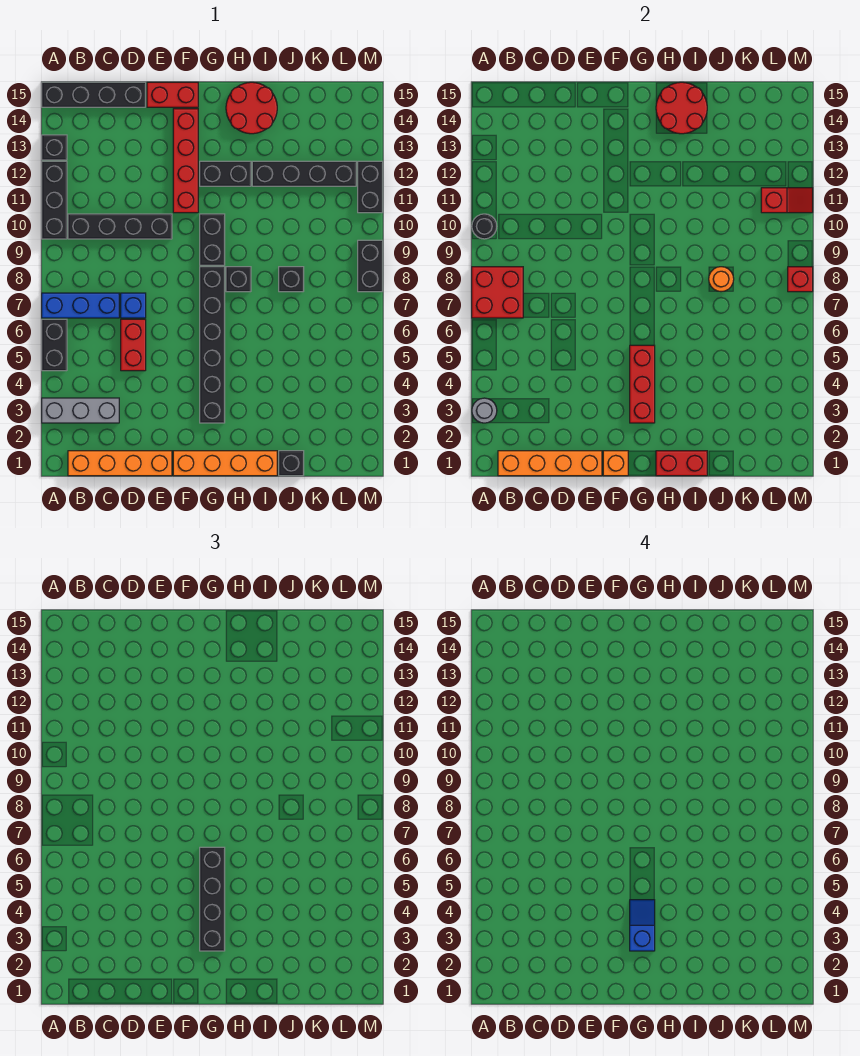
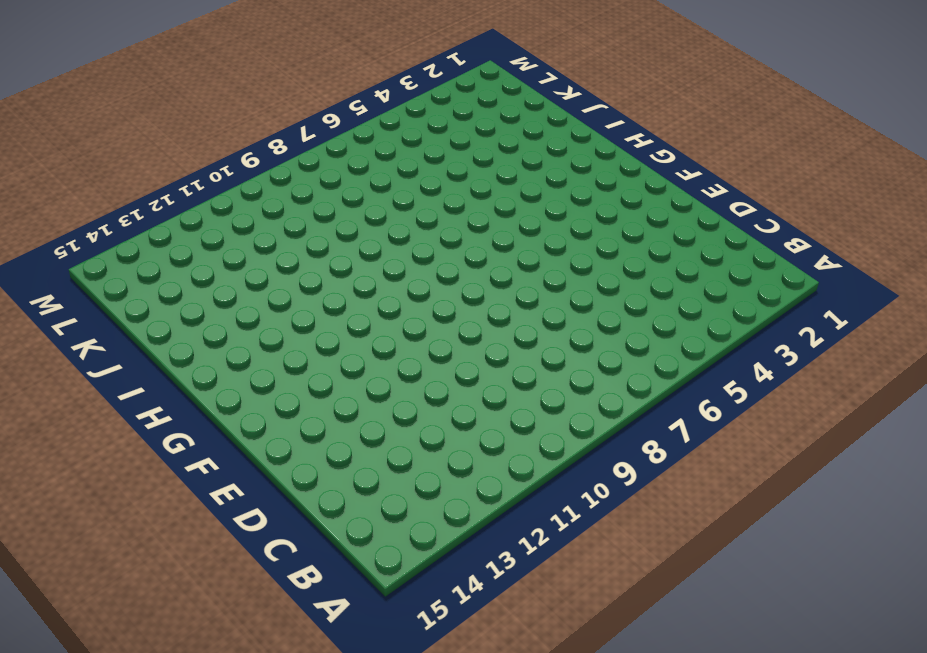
none -> grey 1x3 brick [42,398,119,423]
none -> black 1x2 brick [42,319,67,371]
none -> blue 1x3 brick [42,293,119,318]
none -> black 1x3 brick [42,161,67,239]

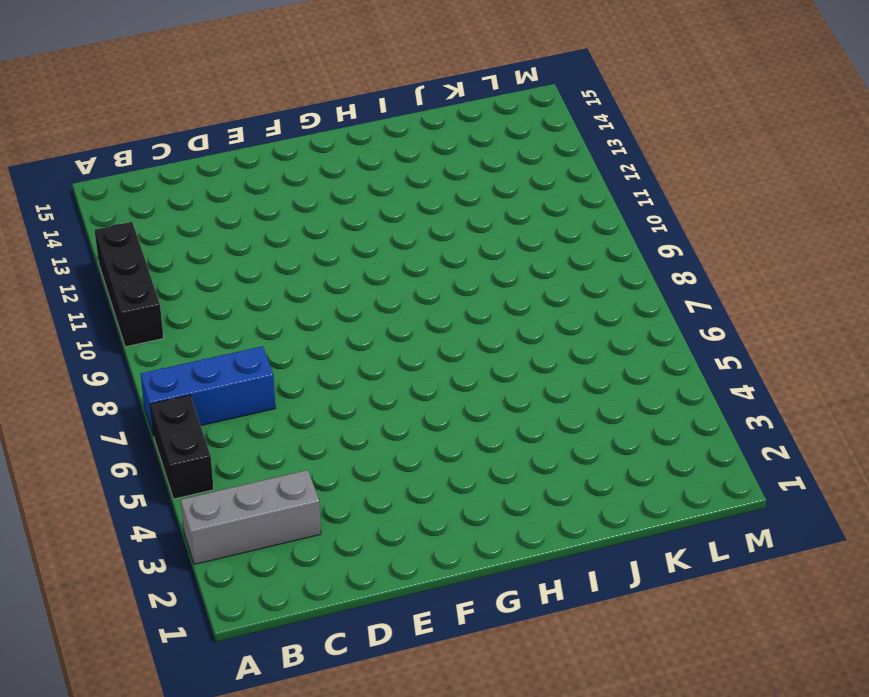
none -> black 1x1 brick [42,135,67,160]
none -> black 1x4 brick [42,82,146,107]
none -> orange 1x4 brick [68,451,172,476]
none -> black 1x4 brick [68,214,172,239]

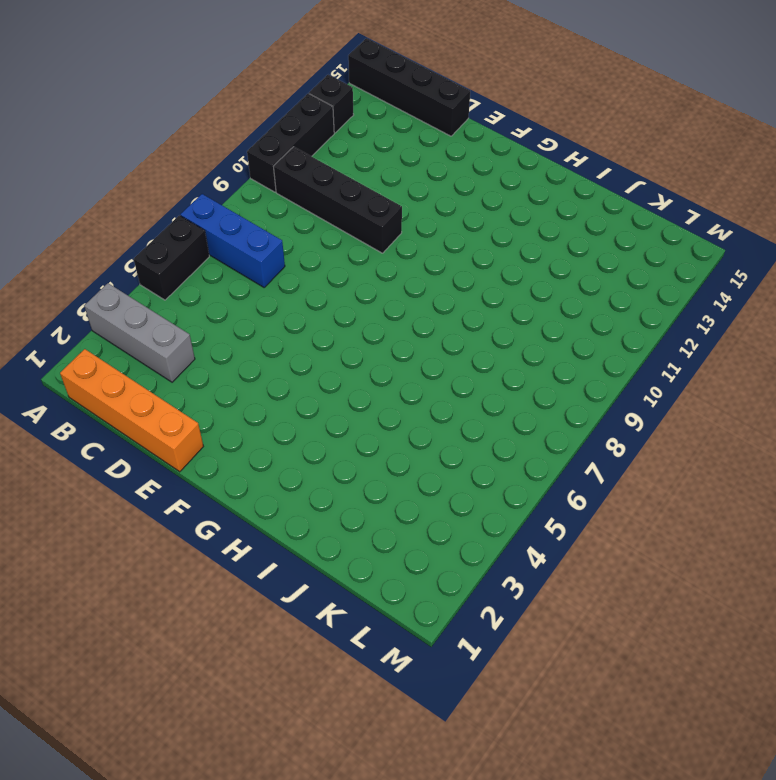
none -> red 1x2 brick [121,319,146,371]
none -> blue 1x1 brick [121,293,146,318]
none -> red 1x2 brick [147,82,198,107]
none -> orange 1x4 brick [173,451,277,476]

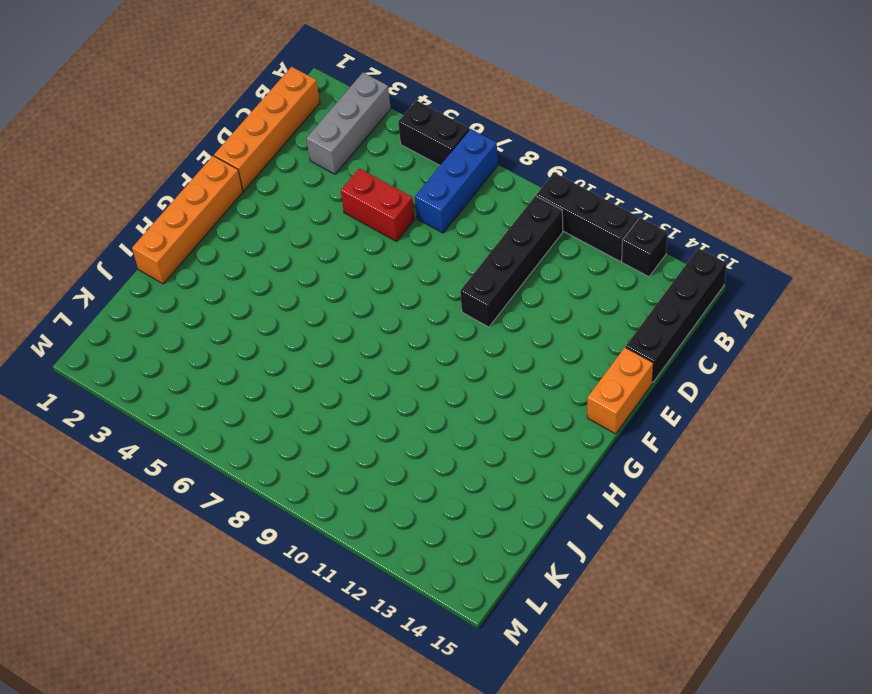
orange 1x2 brick [587,347,653,434] -> red 1x2 brick [147,82,198,107]
none -> blue 1x1 brick [121,293,146,318]
none -> red 1x4 brick [173,109,198,213]
none -> black 1x6 brick [200,267,225,423]
none -> black 1x2 brick [200,214,225,265]

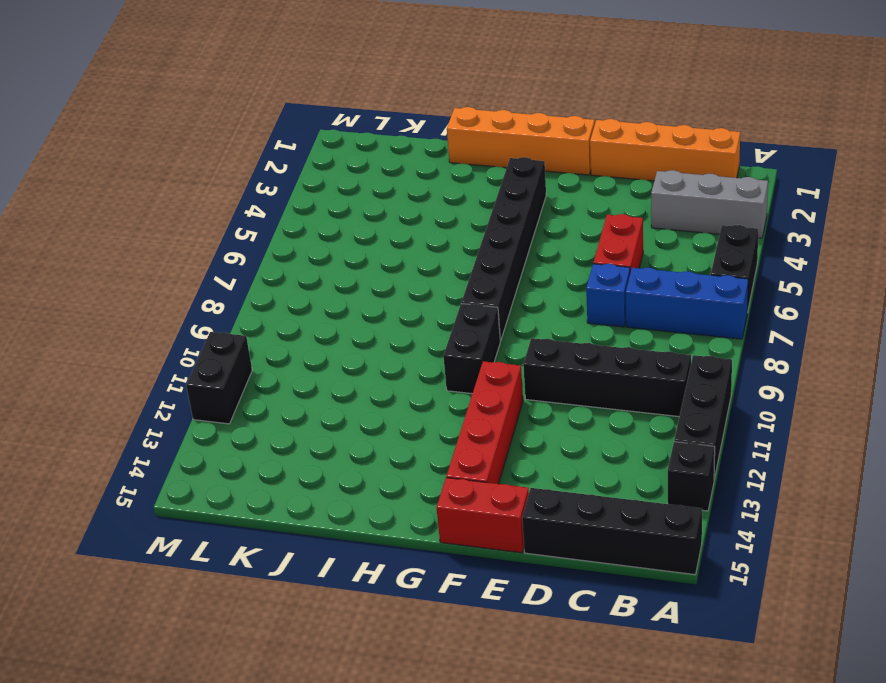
none -> black 1x2 brick [200,161,251,186]
none -> black 1x1 brick [226,267,251,292]
none -> red 2x2 round brick [226,82,277,134]
none -> black 1x4 brick [252,161,356,186]

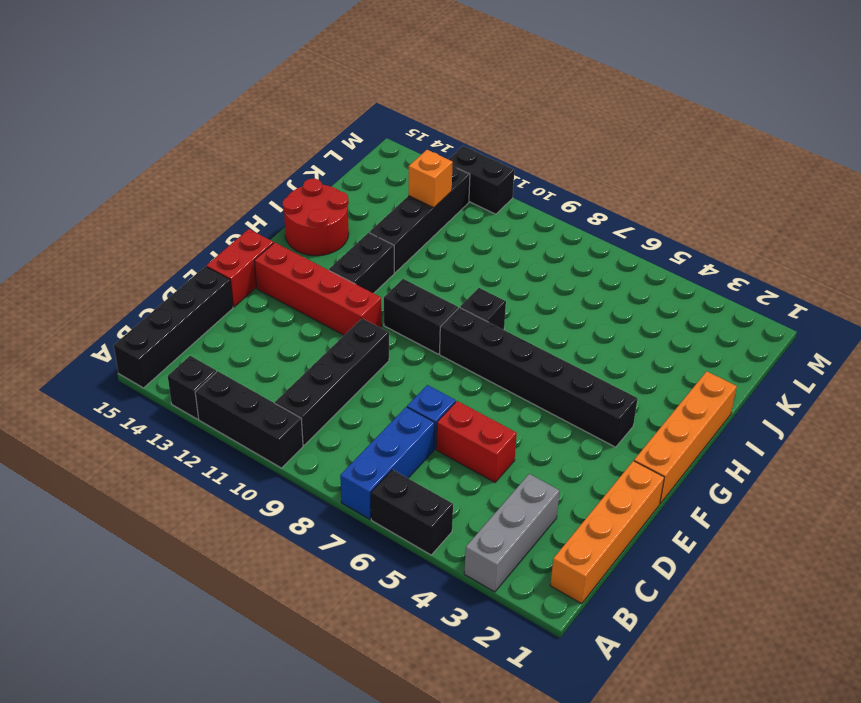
orange 1x1 brick [408,150,453,208] -> orange 1x1 brick moved to [603,451,628,476]
none -> black 1x1 brick [279,451,304,476]
none -> black 1x1 brick [279,267,304,292]
none -> black 1x2 brick [358,240,383,292]
none -> grey 1x1 round brick [472,398,497,423]

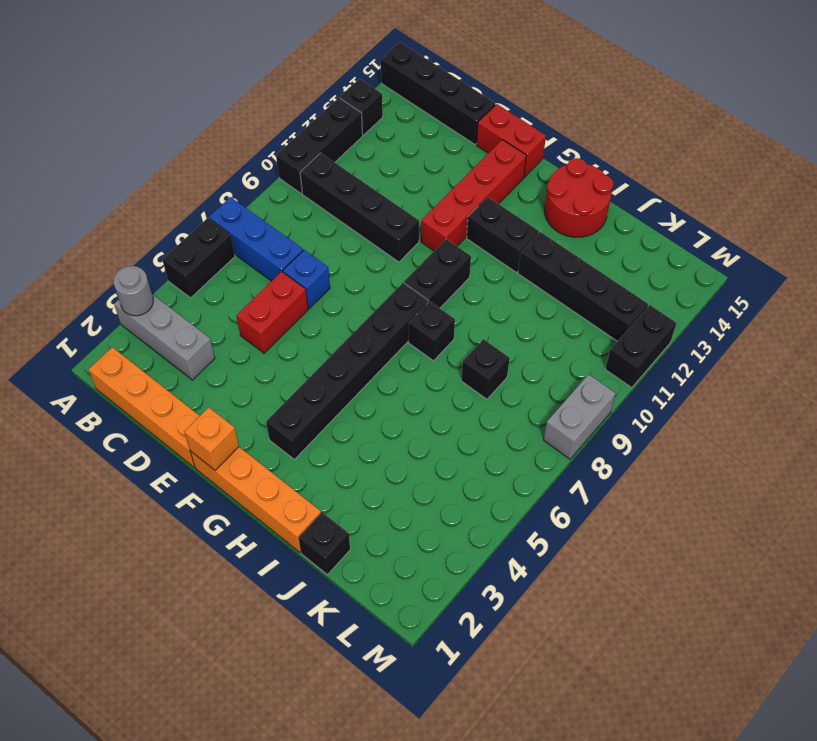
grey 1x2 brick [543,374,616,459] -> black 1x2 brick [358,240,383,292]
none -> red 2x2 brick [472,267,523,318]
none -> black 1x1 round brick [472,214,497,239]
none -> orange 1x4 brick [498,451,602,476]
none -> red 1x3 brick [630,345,655,423]

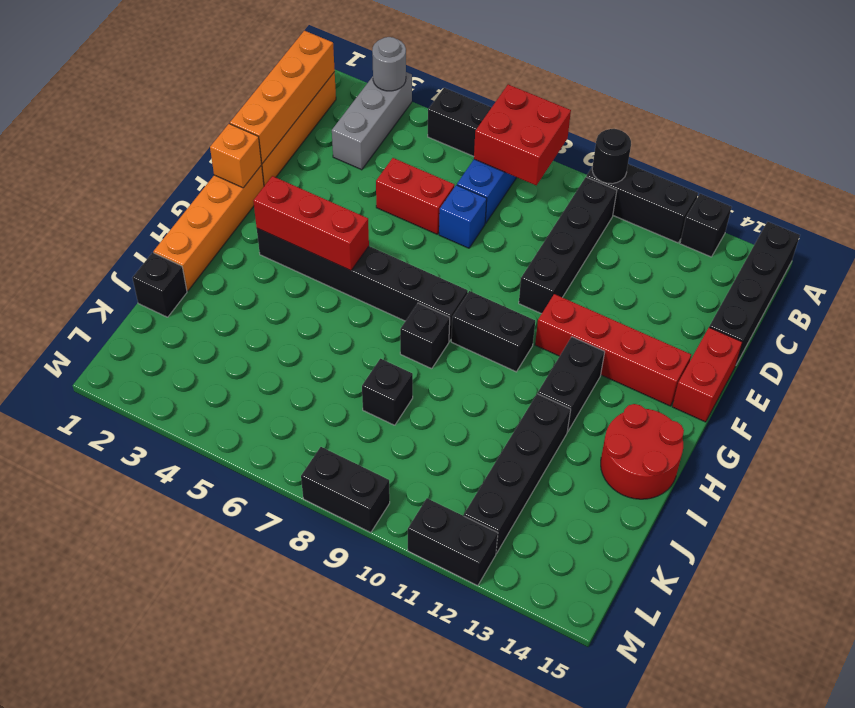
none -> red 1x2 brick [656,451,707,476]
none -> red 2x2 round brick [656,82,707,134]
none -> orange 1x1 round brick [709,267,734,292]
none -> red 1x2 slope [761,188,813,213]

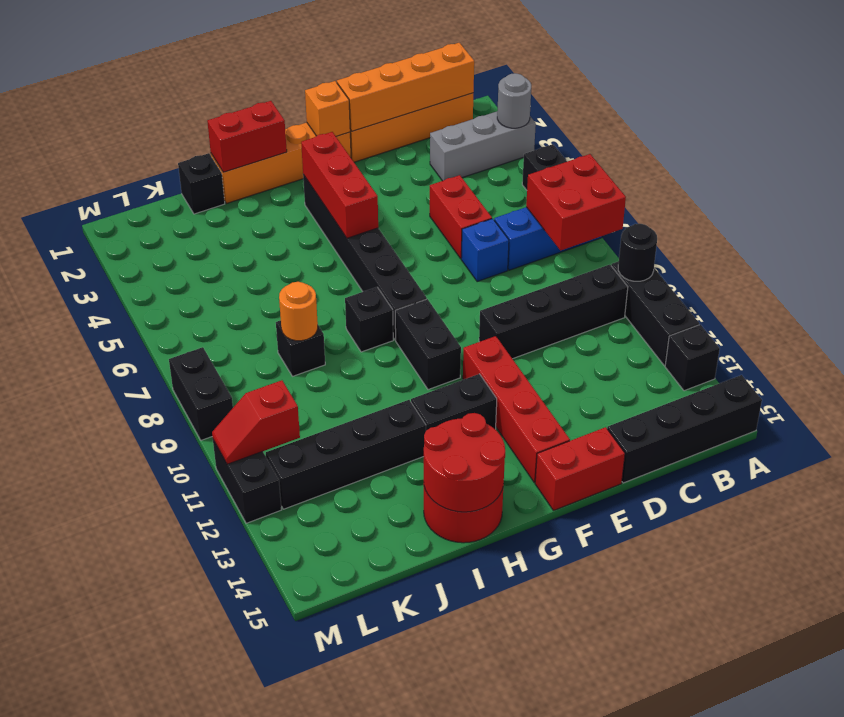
none -> red 1x1 brick [788,267,813,292]
none -> black 1x4 brick [200,847,225,951]
none -> blue 1x2 slope [630,900,655,951]

